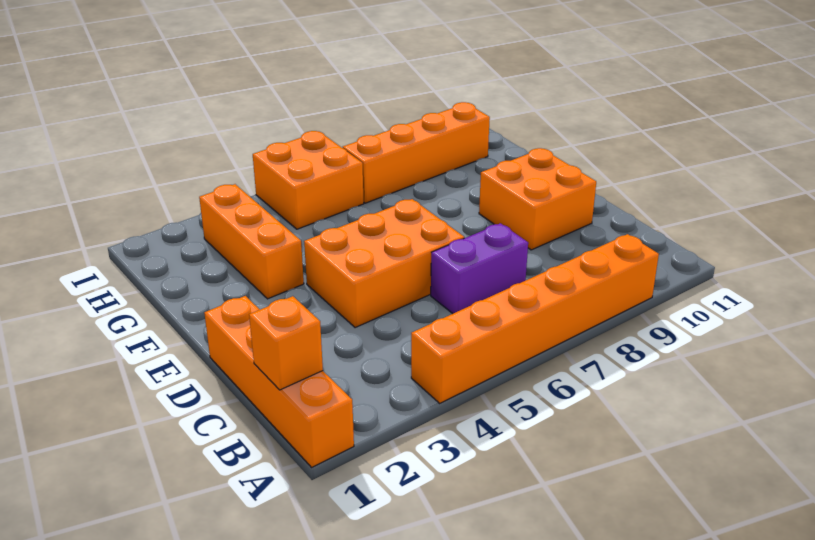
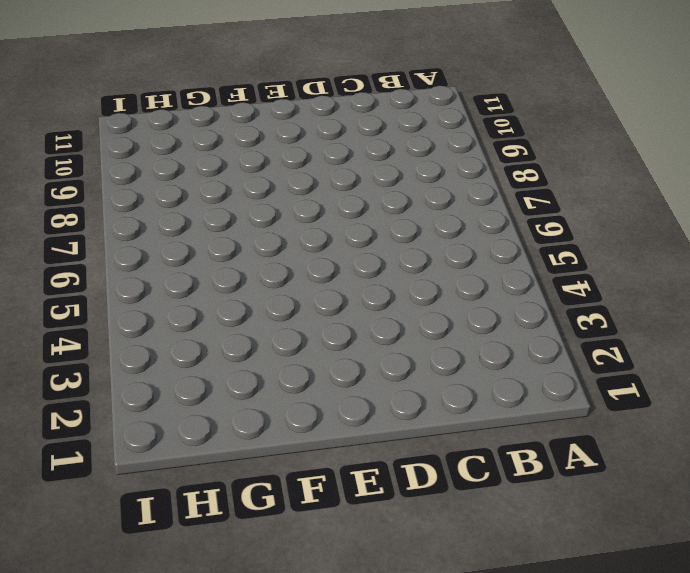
none -> orange 1x4 brick [204,296,354,467]
none -> orange 1x6 brick [411,234,659,403]

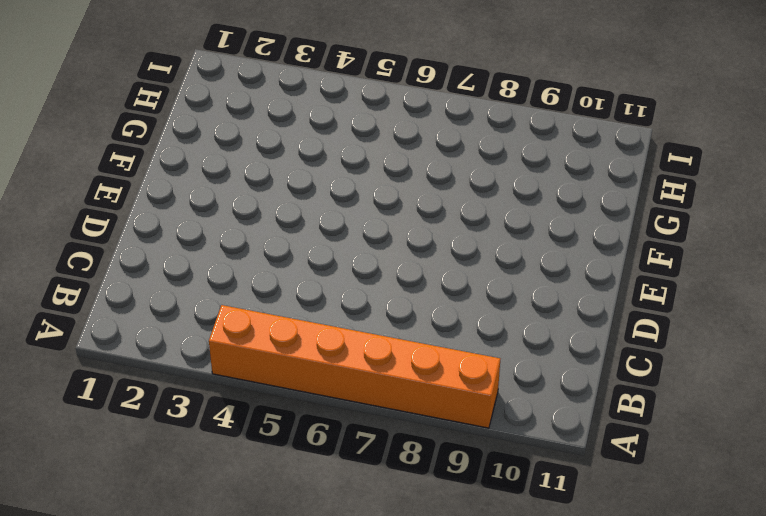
none -> orange 1x4 brick [204,296,354,467]
none -> purple 1x2 brick [431,223,528,314]

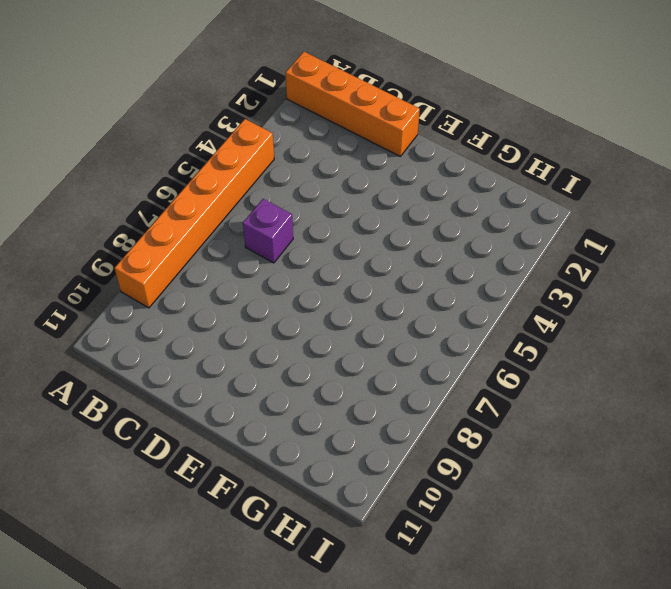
purple 1x1 brick [243,199,293,263] -> purple 1x2 brick [431,223,528,314]
none -> orange 2x3 brick [304,199,464,328]
none -> orange 2x2 brick [479,148,596,250]

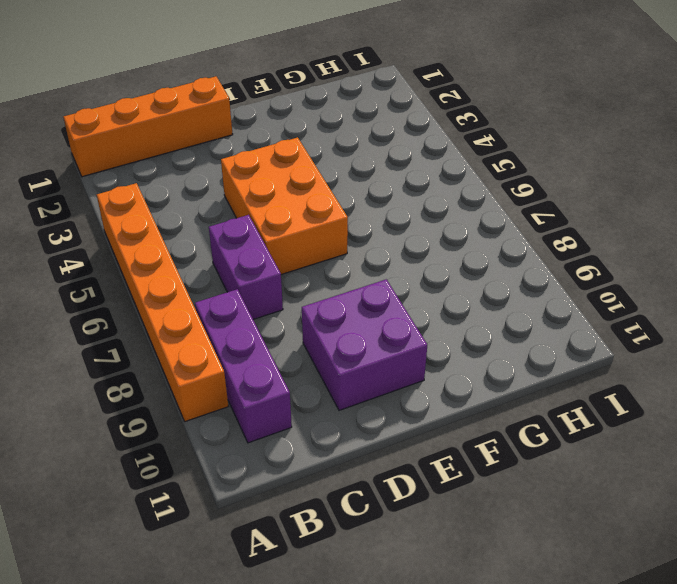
purple 1x3 brick [195,289,292,443] -> none
purple 2x2 brick [302,279,427,410] -> orange 2x2 brick [479,148,596,250]
none -> orange 1x3 brick [199,184,304,299]
none -> orange 2x2 brick [253,131,364,229]

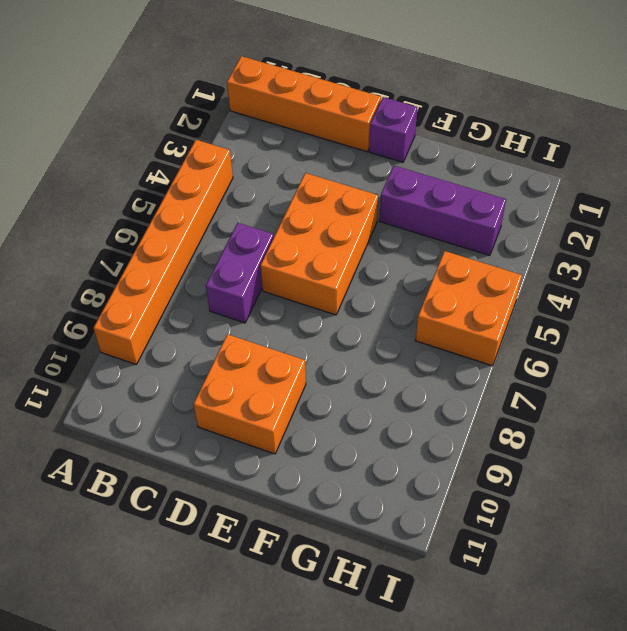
purple 1x1 brick [369,97,417,162] -> none
purple 1x3 brick [379,166,506,256] -> orange 1x3 brick [199,184,304,299]
none -> orange 1x4 brick [343,102,490,203]
none -> orange 1x1 brick [249,296,323,390]

